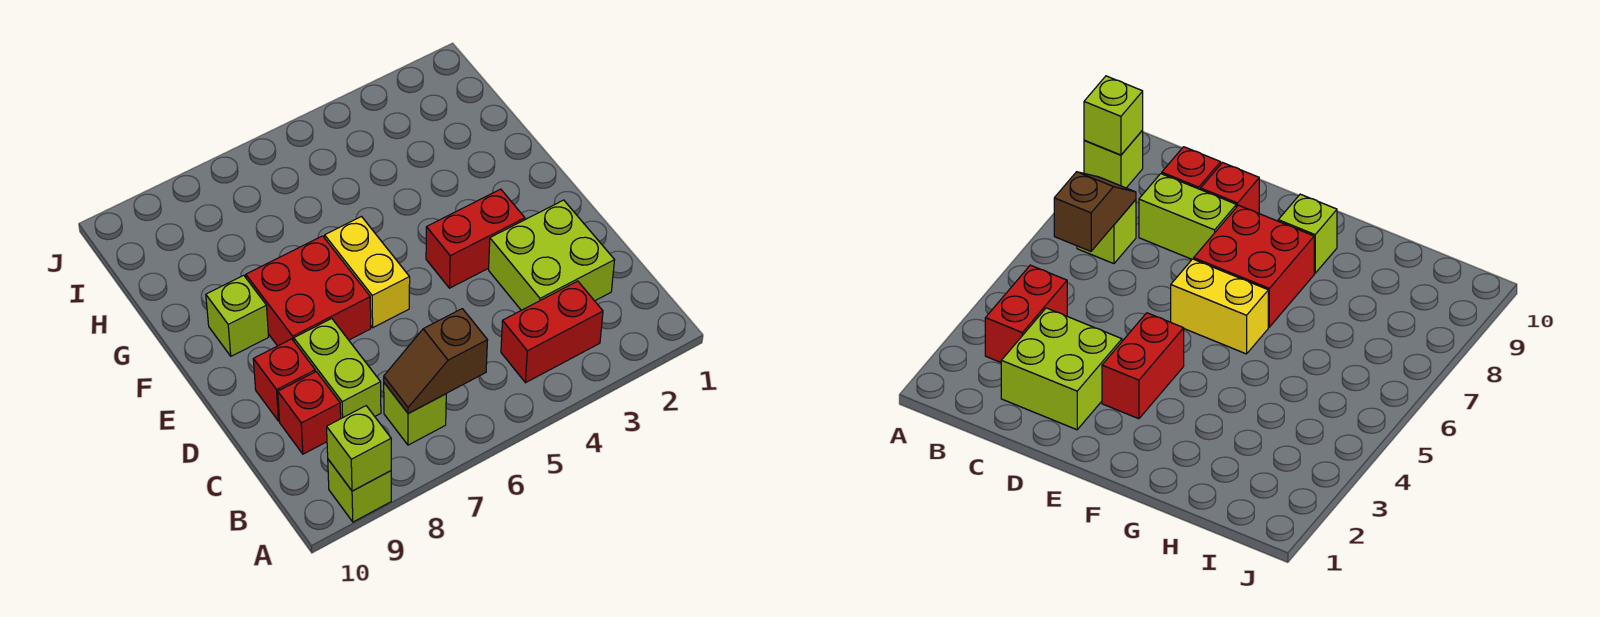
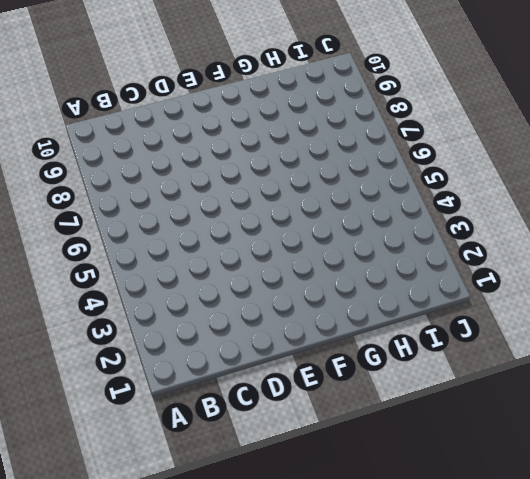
none -> lime 1x1 brick [328,460,391,522]
none -> red 1x2 brick [501,281,603,383]
none -> lime 1x1 brick [384,383,446,445]

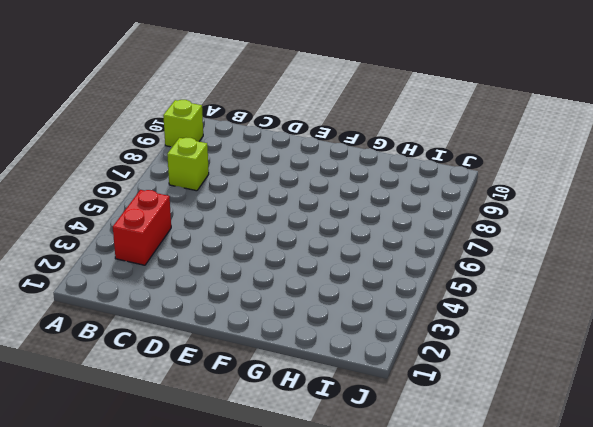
none -> lime 2x2 brick [489,200,615,310]
none -> lime 1x2 brick [294,319,381,418]
none -> red 1x1 brick [278,372,341,454]

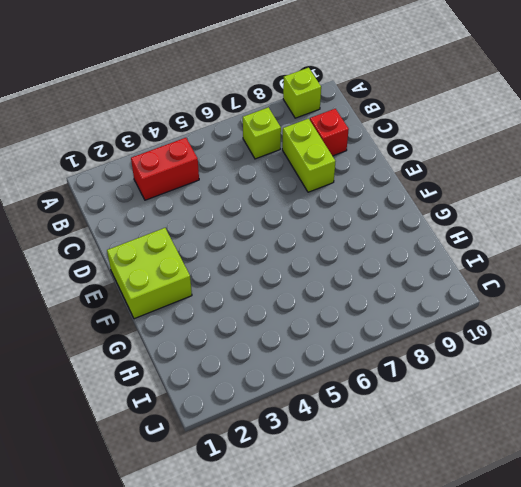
lime 2x2 brick [107,228,192,319] -> lime 2x2 brick moved to [489,200,615,310]
none -> red 1x1 brick [253,339,315,421]
none -> red 1x2 brick [426,189,525,288]
none -> yellow 1x2 brick [325,217,410,328]

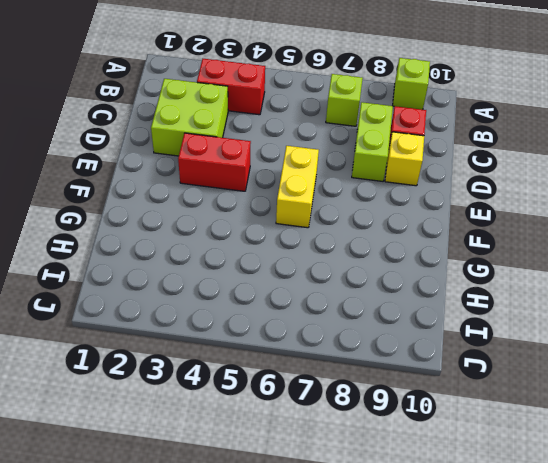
yellow 1x1 brick [385,132,424,186] -> red 1x1 brick [253,339,315,421]
none -> red 2x2 brick [246,236,371,346]
none -> lime 1x1 brick [206,275,268,356]
none -> lime 1x1 brick [327,406,391,491]

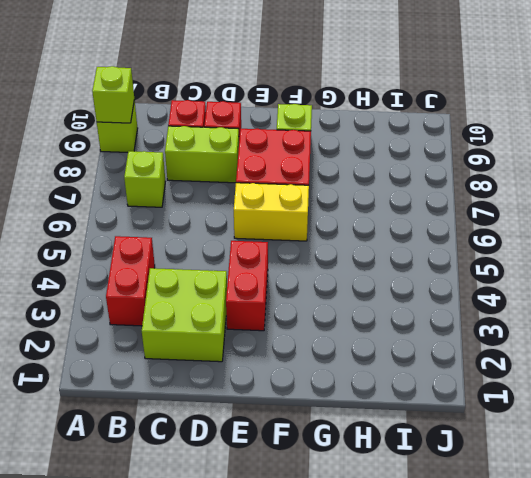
none -> brown 1x2 slope [384,309,487,414]

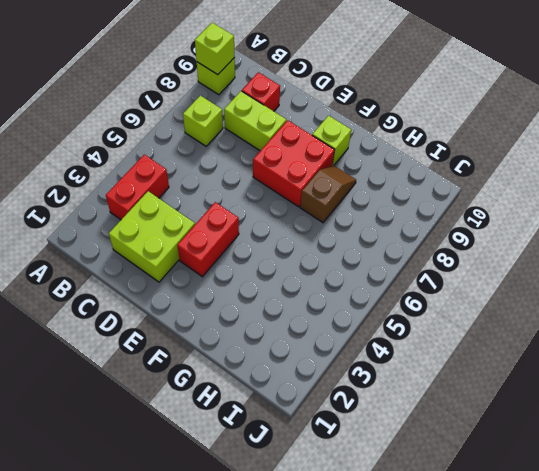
brown 1x2 slope [300,165,356,223] -> brown 1x2 slope moved to [384,309,487,414]
none -> red 1x1 brick [253,339,315,421]
none -> yellow 1x2 brick [325,217,410,328]

